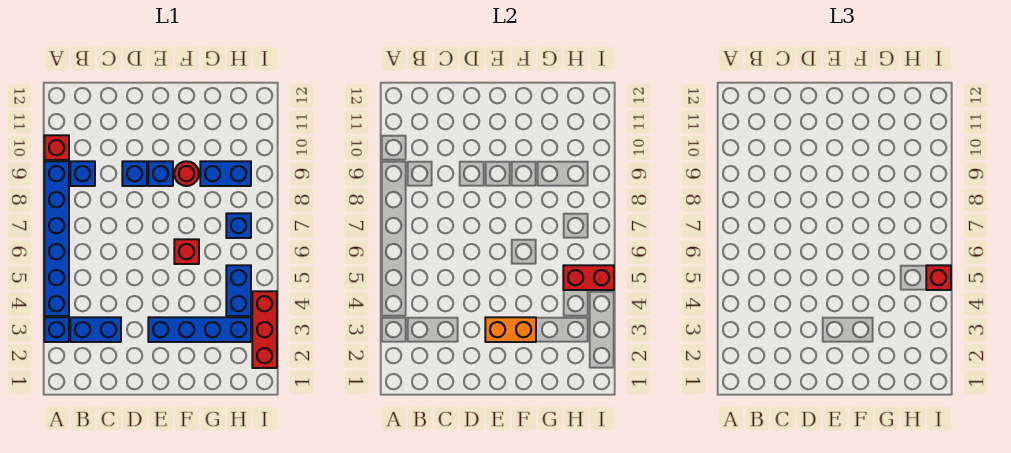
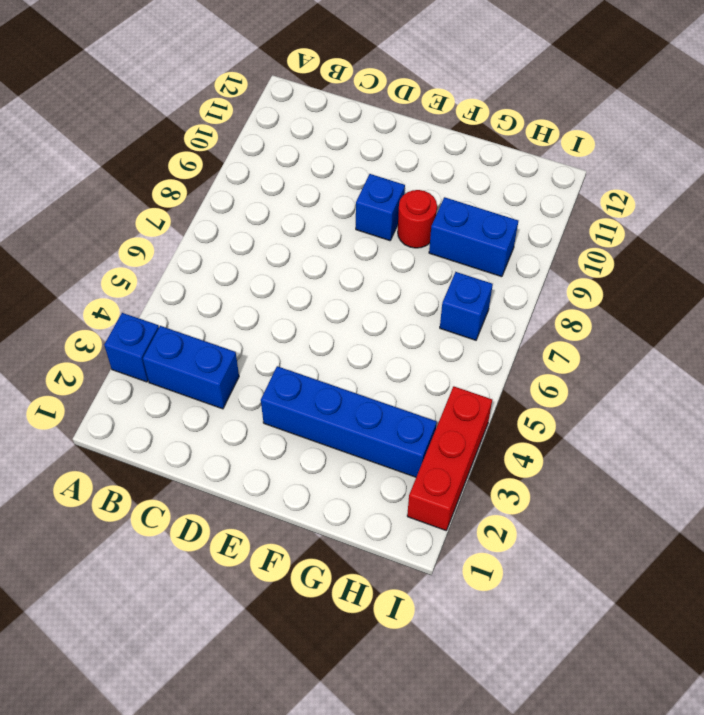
none -> blue 1x6 brick [44,161,69,316]
none -> red 1x1 brick [44,135,69,160]
none -> blue 1x1 brick [70,161,95,186]

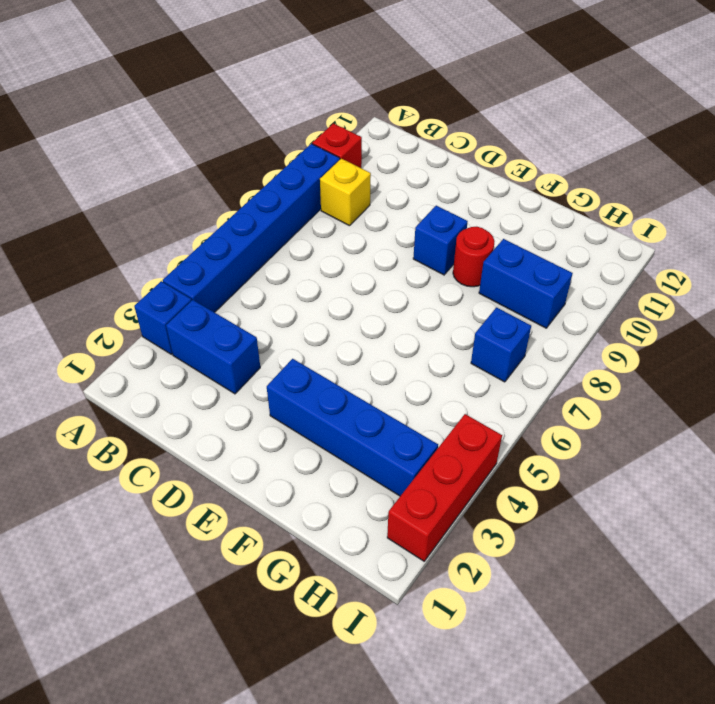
yellow 1x1 brick [320,159,371,226] -> blue 1x1 brick [70,161,95,186]
none -> blue 1x1 brick [122,161,147,186]
none -> red 1x1 brick [174,239,199,264]
none -> blue 1x2 brick [226,265,251,316]

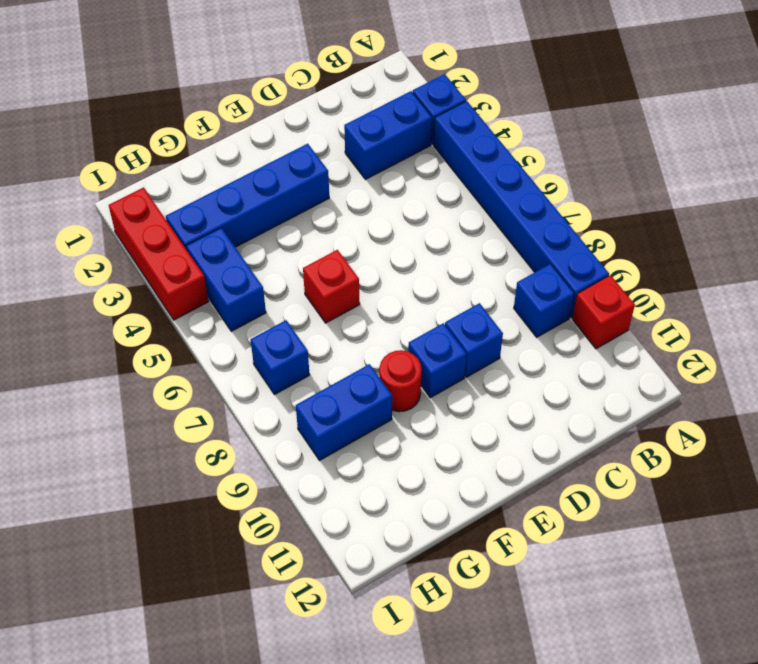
none -> orange 1x2 brick [485,317,536,342]
none -> red 1x2 brick [563,265,614,290]
none -> red 1x1 brick [926,265,951,290]

